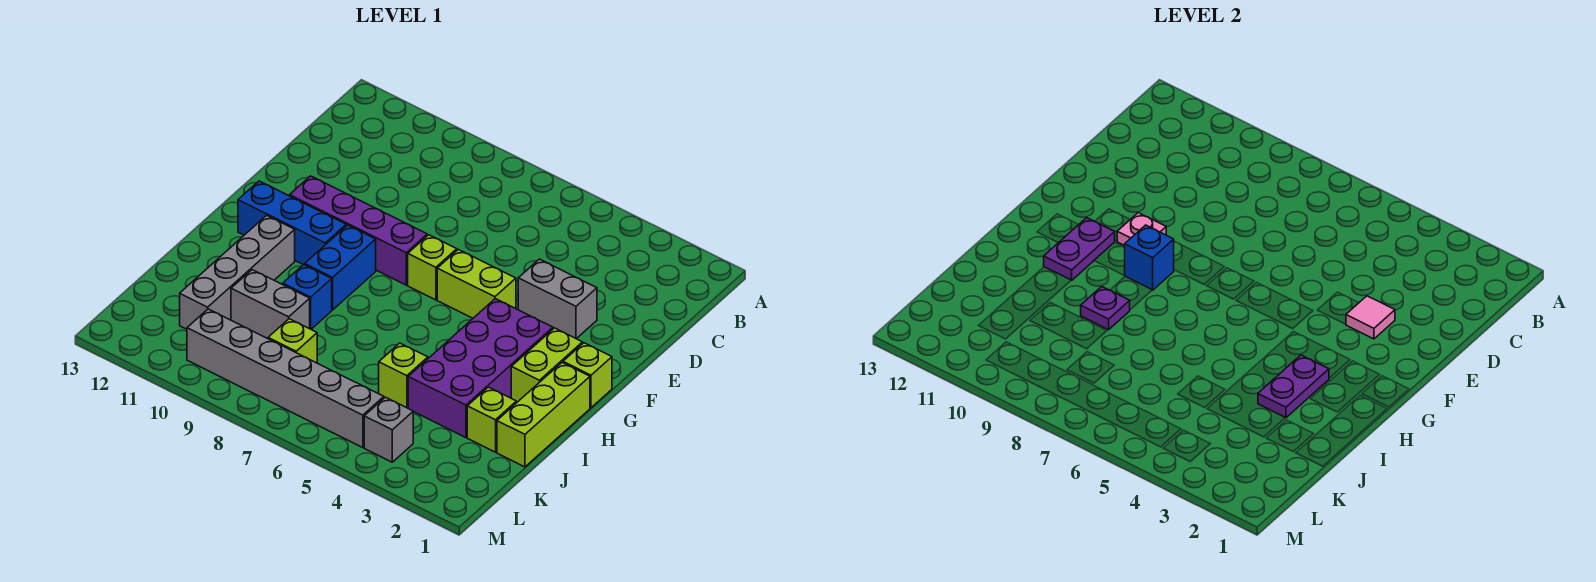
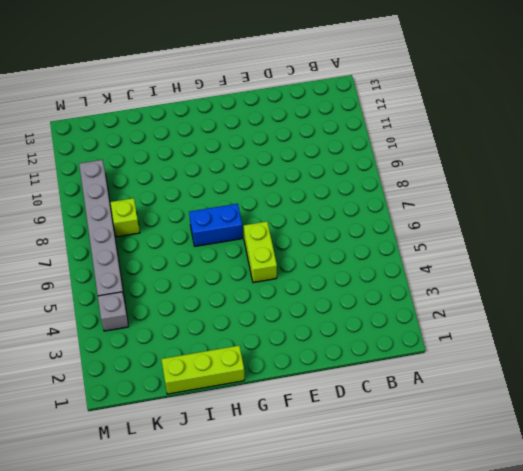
blue 1x2 brick [189,204,243,246] -> blue 1x2 brick moved to [305,225,376,310]
none -> grey 1x2 brick [518,259,597,339]
none -> lime 1x1 brick [408,235,457,300]
none -> purple 1x4 brick [290,176,427,285]

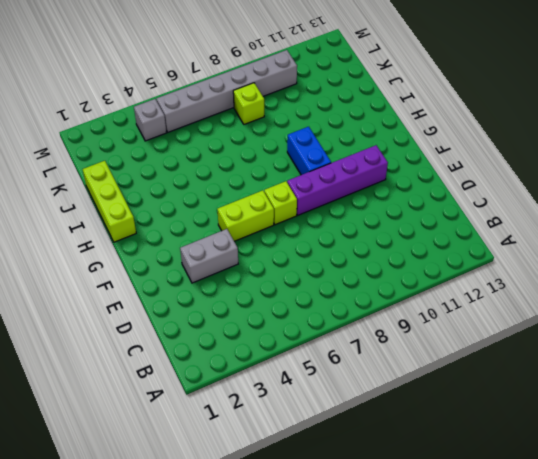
none -> lime 1x1 brick [563,343,612,408]
none -> lime 1x2 brick [511,328,583,402]
none -> purple 2x4 brick [408,299,553,438]

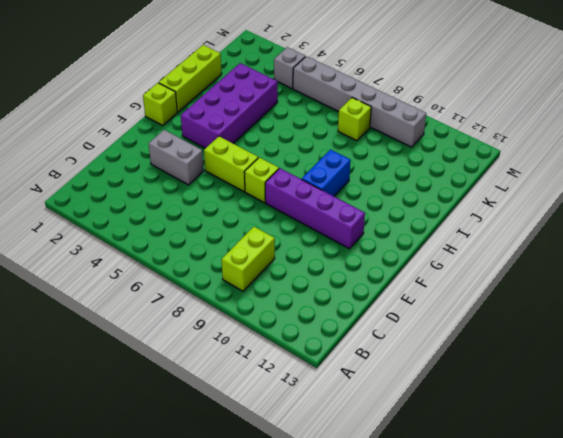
lime 1x2 brick [221,227,275,291] -> lime 1x2 brick moved to [511,328,583,402]
none -> blue 1x3 brick [238,181,346,265]
none -> grey 1x4 brick [180,215,295,329]
none -> blue 1x1 brick [283,265,332,329]

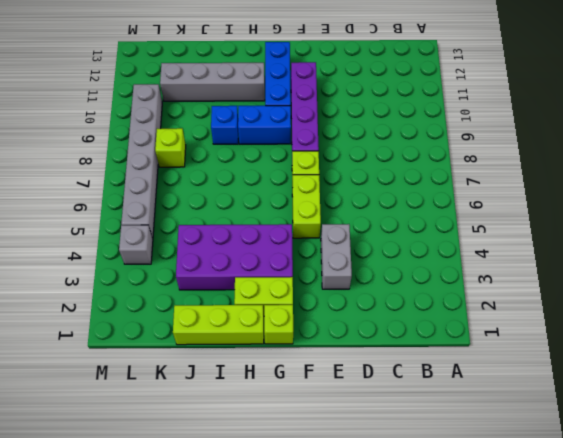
none -> lime 1x1 brick [467,387,516,452]
none -> lime 1x1 brick [379,343,428,408]
none -> grey 1x2 brick [231,270,310,339]

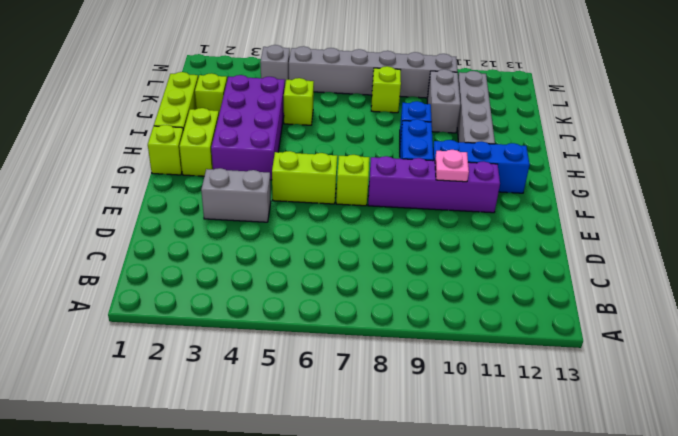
grey 1x2 brick [427,69,460,133] -> grey 1x2 brick turned to [231,270,310,339]
none -> pink 1x1 tile [1346,296,1395,339]
none -> blue 1x1 brick [1125,225,1174,290]
none -> purple 1x2 plate [1044,218,1115,280]

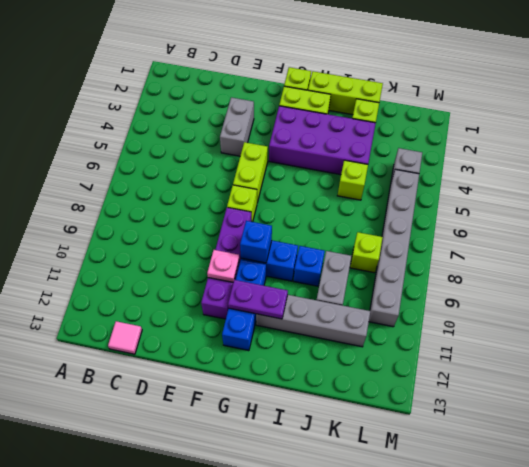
pink 1x1 tile [108,321,142,354] -> pink 1x1 tile moved to [1346,296,1395,339]
none -> purple 1x2 plate [1258,355,1329,418]
none -> purple 1x1 plate [1081,287,1130,330]

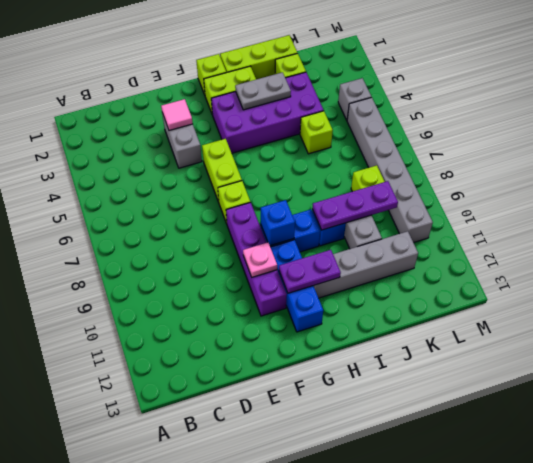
grey 1x2 plate [235,72,291,110] -> purple 1x2 plate [1258,355,1329,418]
purple 1x3 plate [312,181,398,230] -> purple 1x1 plate [1081,287,1130,330]

